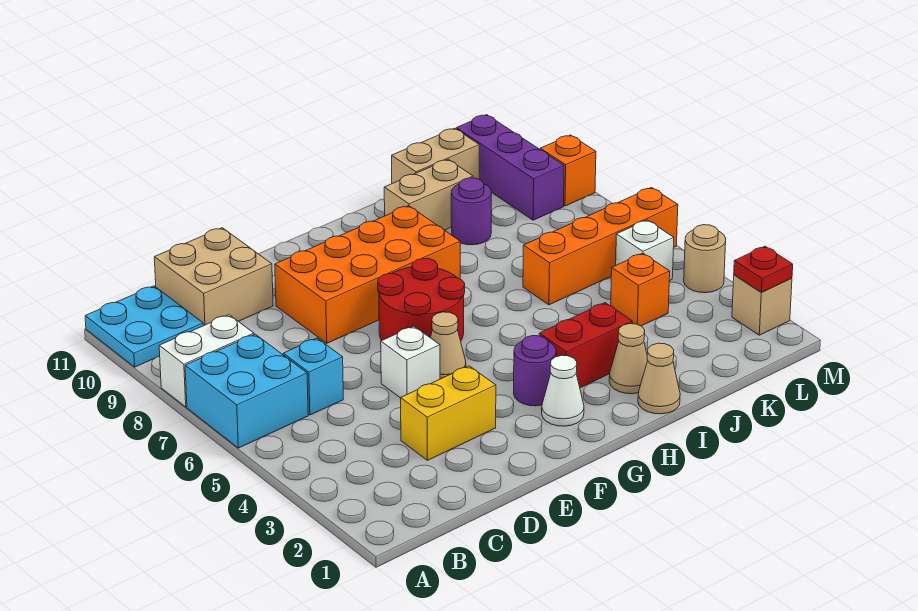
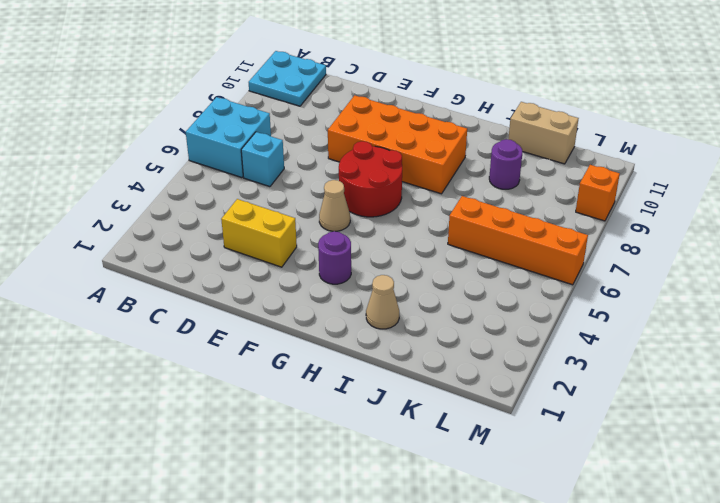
none -> white 1x2 brick [159,315,254,407]
none -> tan 2x2 brick [154,228,273,326]
none -> white 1x1 brick [381,326,440,398]

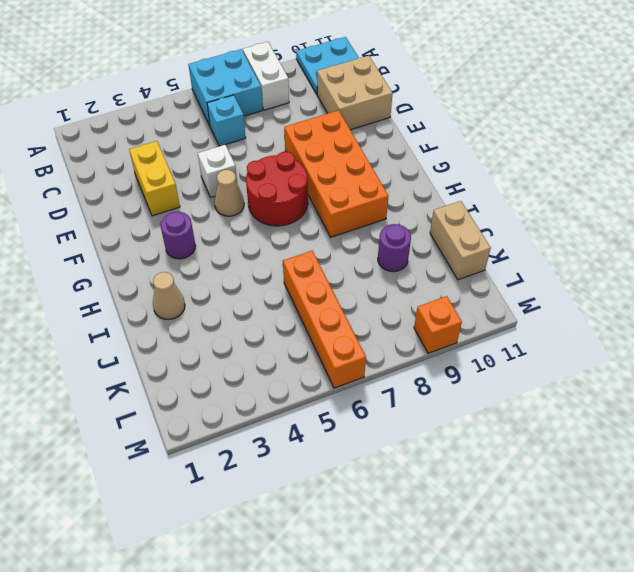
none -> white 1x1 cone [542,355,584,426]
none -> red 1x2 brick [539,303,632,388]
none -> tan 1x1 cone [638,343,680,414]

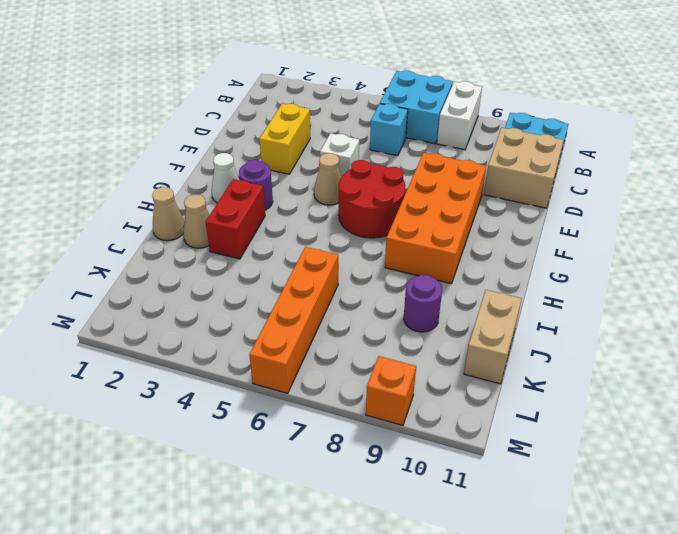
none -> tan 1x2 brick [384,159,473,230]
none -> orange 1x1 brick [611,253,670,326]
none -> white 1x1 brick [616,220,674,281]

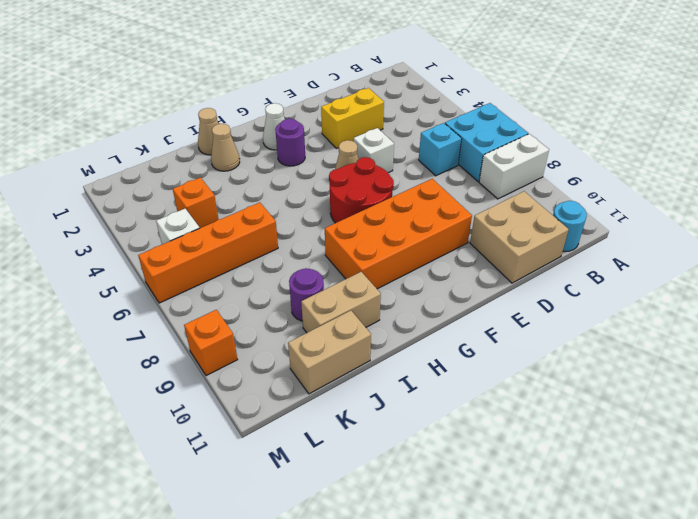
cyan 1x1 round brick [553,201,587,252] -> cyan 2x2 plate [85,286,203,367]
none -> red 1x2 brick [539,303,632,388]
none -> purple 1x3 brick [456,115,564,220]
none -> tan 1x1 brick [732,275,792,335]

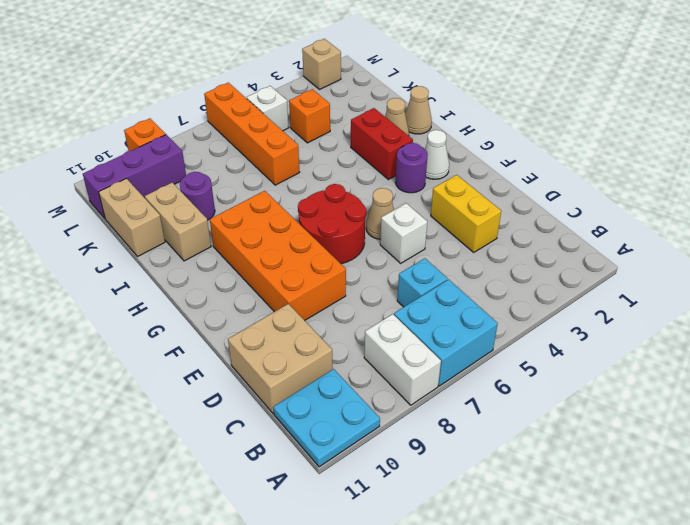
none -> tan 1x1 round brick [684,225,726,293]
none -> red 1x1 plate [734,246,793,292]

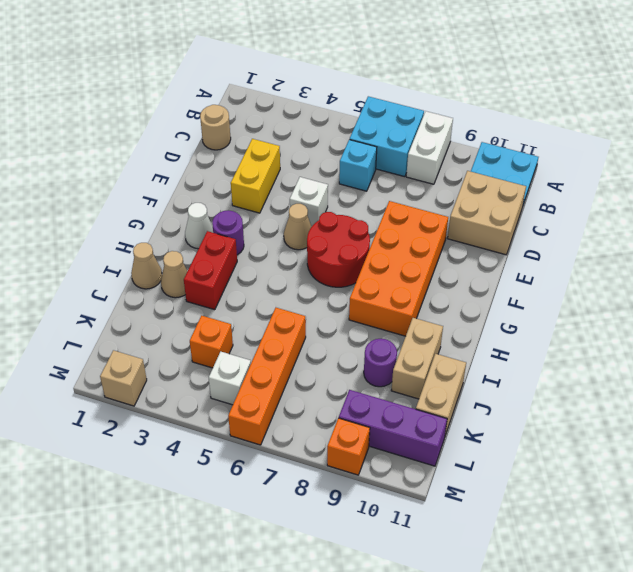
tan 1x1 round brick [200,105,231,150] -> tan 1x1 round brick moved to [684,225,726,293]
none -> red 1x1 plate [734,246,793,292]

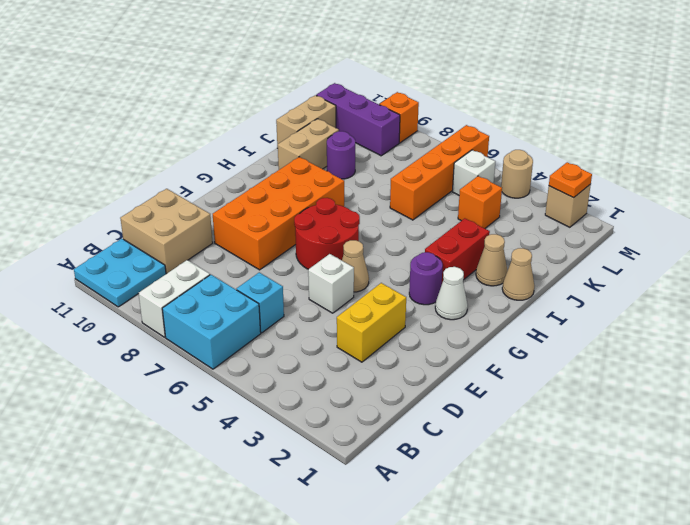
orange 1x1 plate [549,162,592,198] -> red 1x1 plate [734,246,793,292]

